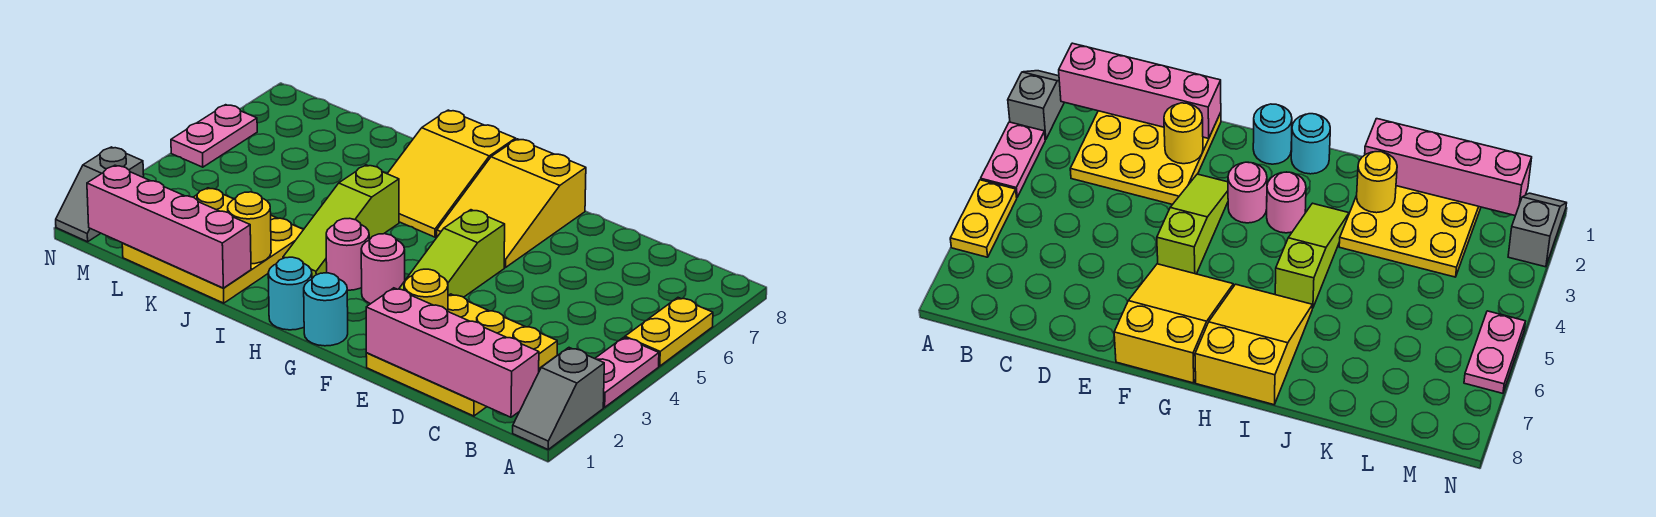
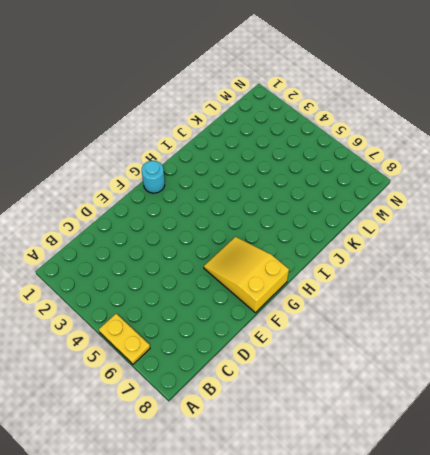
none -> grey 1x2 slope [513,348,604,449]
none -> pink 1x2 plate [595,337,659,407]
none -> yellow 3x3 plate [366,294,557,416]

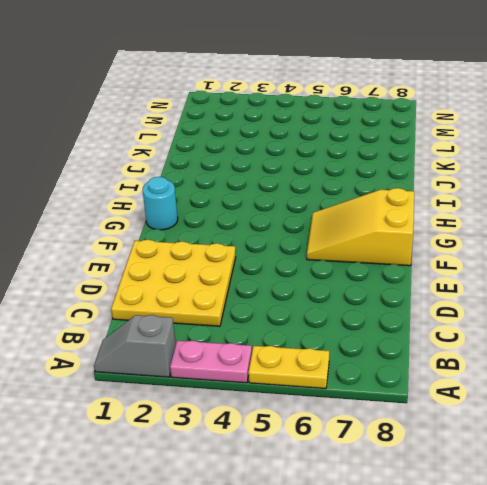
none -> lime 1x3 slope [399,210,505,297]
none -> pink 1x1 round brick [361,234,405,304]
none -> cyan 1x1 round brick [268,257,312,330]

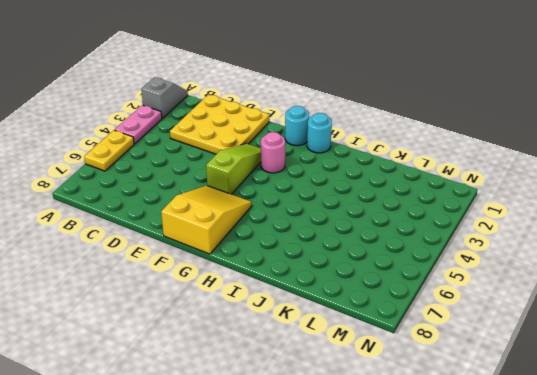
none -> pink 1x1 round brick [326,218,369,290]
none -> yellow 2x3 slope [387,110,516,237]
none -> lime 1x3 slope [283,165,399,278]

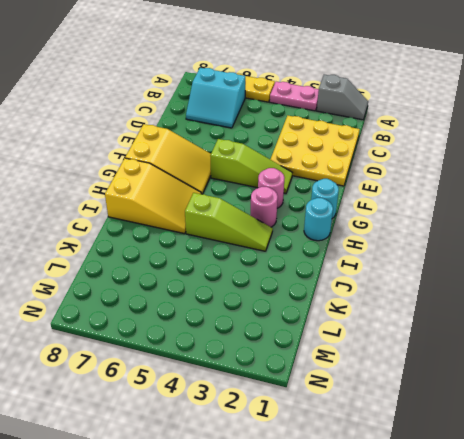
cyan 2x2 slope [186,68,245,128] -> none
none -> yellow 3x3 plate [122,188,304,303]
none -> grey 1x2 slope [56,147,144,242]
none -> pink 1x2 plate [171,105,257,167]

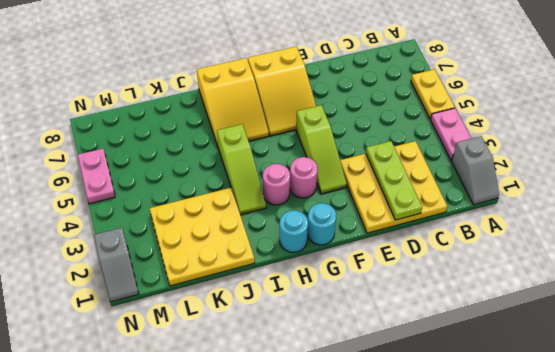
lime 1x3 plate [366,141,422,220] -> pink 1x4 brick [366,288,539,417]
none -> yellow 1x1 round brick [404,269,448,311]
none -> pink 1x4 brick [87,165,251,288]
none -> yellow 1x1 round brick [228,192,271,264]

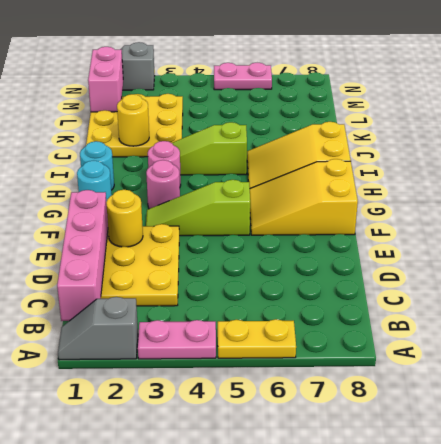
pink 1x2 brick [88,47,123,112] -> pink 1x4 brick [87,165,251,288]

